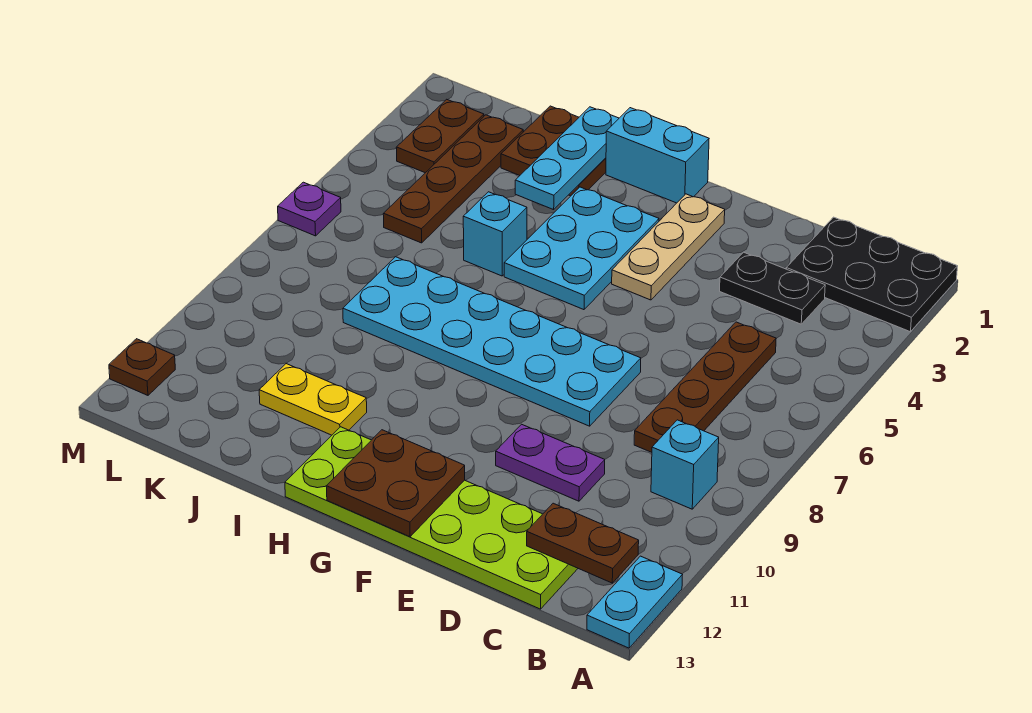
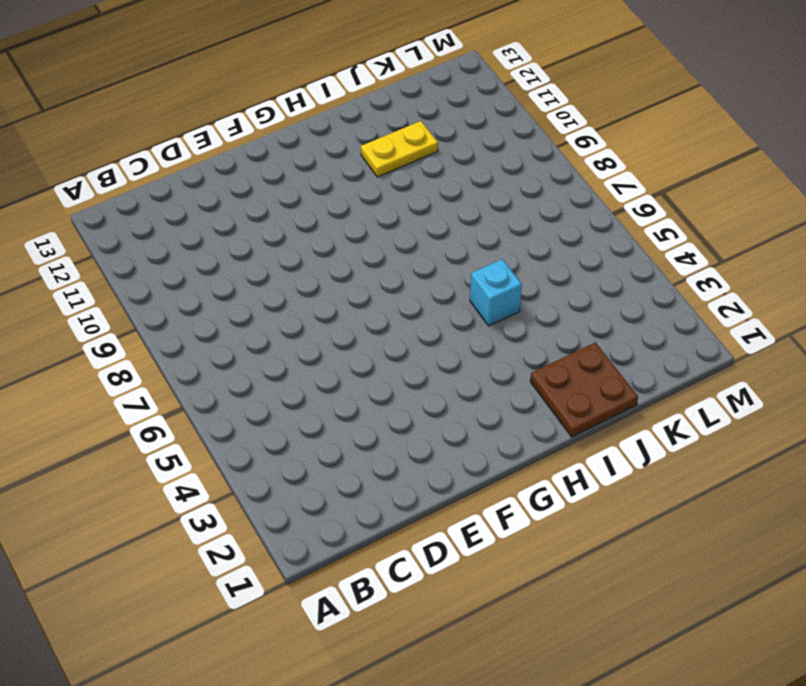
none -> black 2x3 plate [786,217,958,332]
none -> cyan 1x2 plate [587,556,682,648]
none -> cyan 1x1 brick [651,420,719,509]

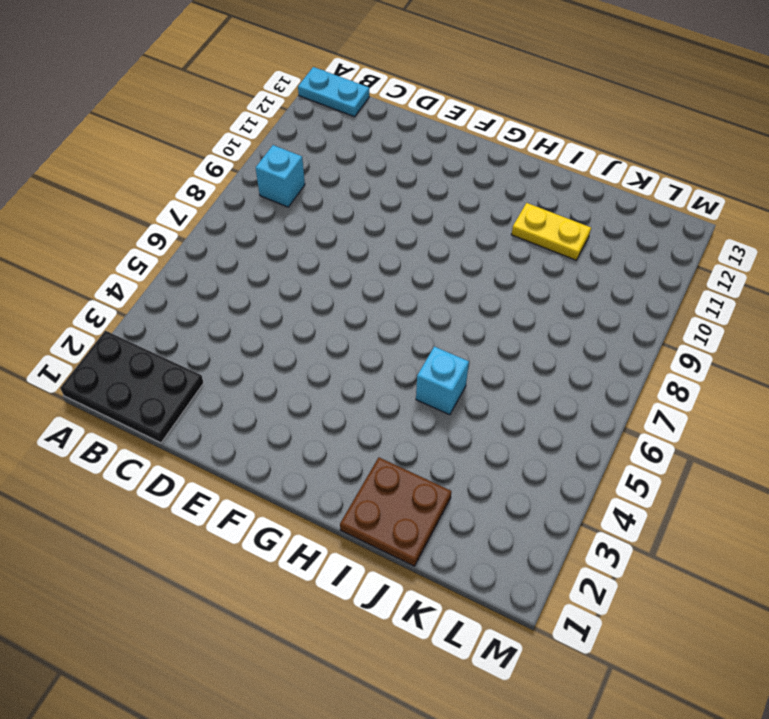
cyan 1x2 plate [298,67,369,117] -> cyan 1x2 plate turned to [587,556,682,648]
none -> black 1x2 plate [720,252,825,324]
none -> brown 1x4 plate [634,322,776,452]
none -> lime 2x6 plate [285,427,578,609]

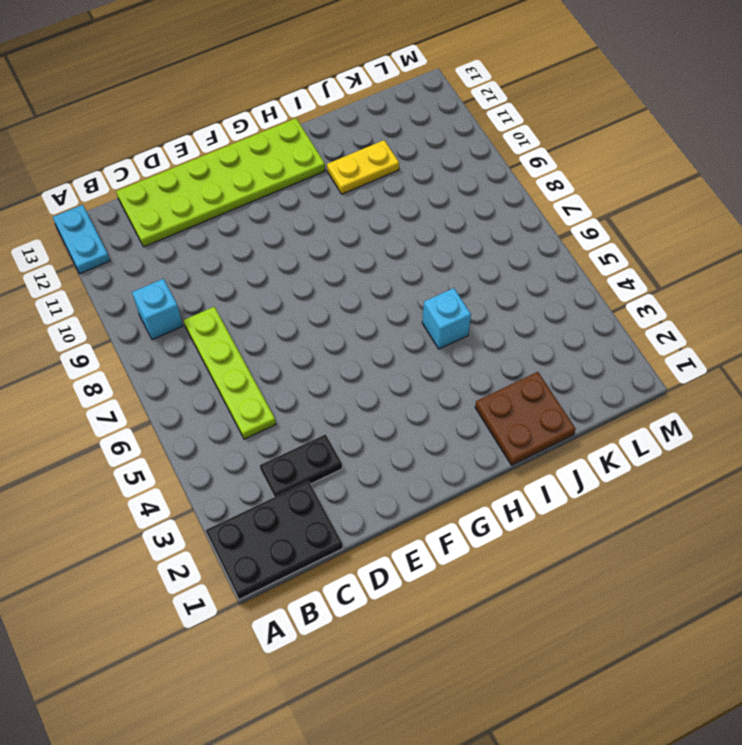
lime 1x4 plate [184,307,276,439] -> brown 1x4 plate [634,322,776,452]
none -> purple 1x2 plate [496,424,605,501]
none -> cyan 2x6 plate [343,257,641,426]
none -> tan 1x3 plate [612,194,725,300]

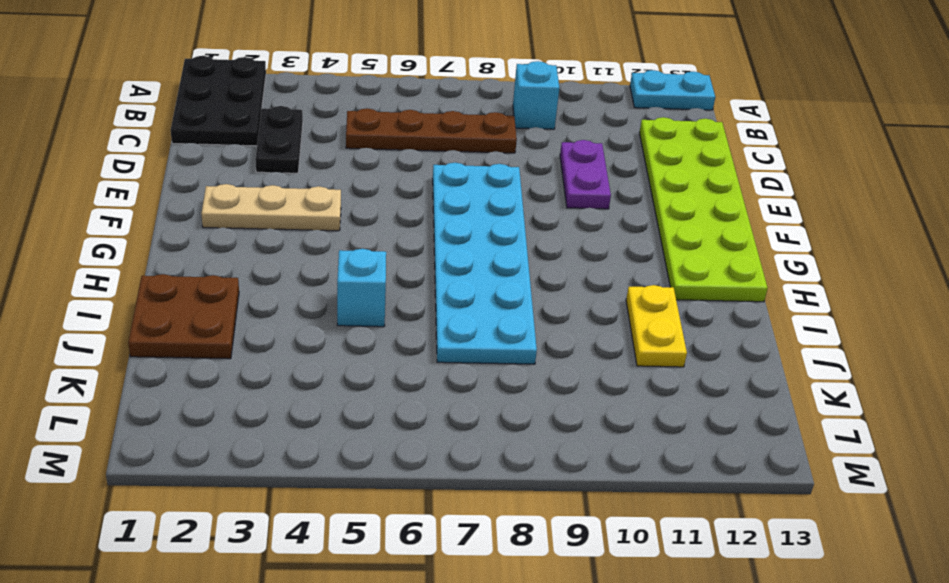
none -> cyan 1x2 brick [606,108,709,203]
none -> cyan 2x3 plate [504,187,659,310]
none -> brown 1x4 plate [383,115,523,243]

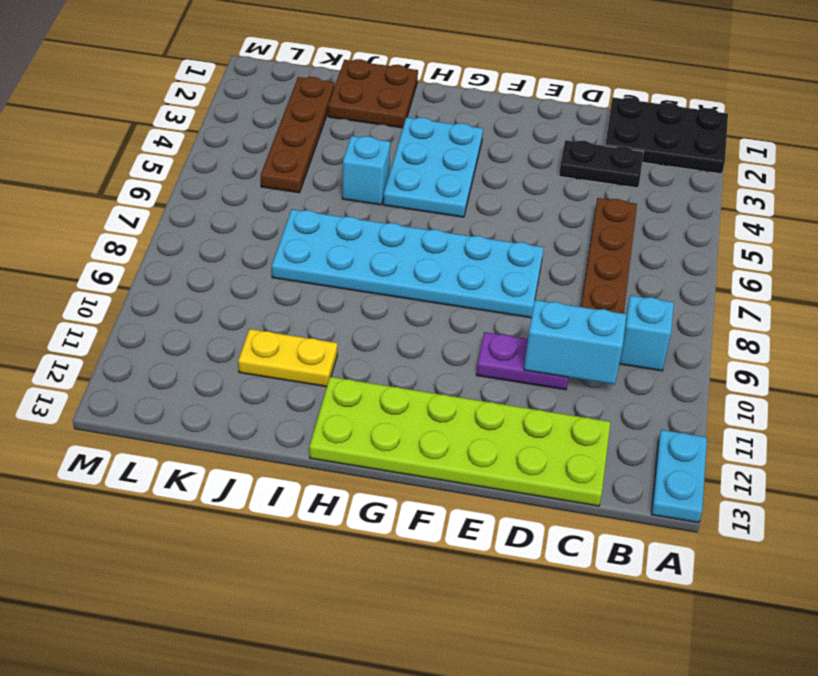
cyan 1x2 brick [524,300,627,385] -> cyan 1x2 brick moved to [606,108,709,203]
none -> tan 1x3 plate [612,194,725,300]
none -> brown 1x2 plate [396,99,484,173]
none -> purple 1x1 plate [278,182,341,236]

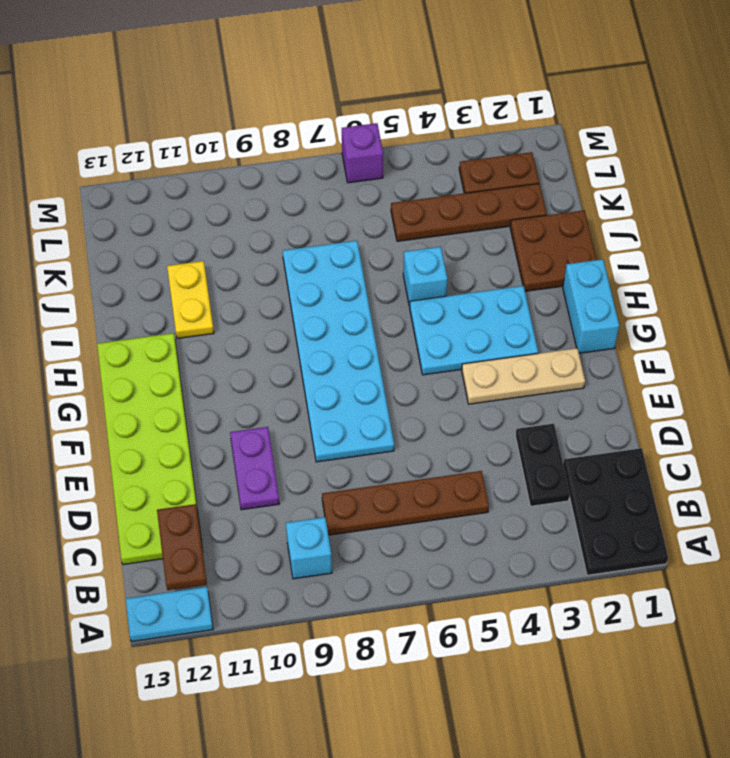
purple 1x1 brick [342,123,383,183] -> purple 1x1 plate [278,182,341,236]
none -> brown 1x1 plate [109,339,175,395]
none -> brown 2x2 plate [326,430,465,537]
none -> cyan 1x3 plate [515,107,619,210]

